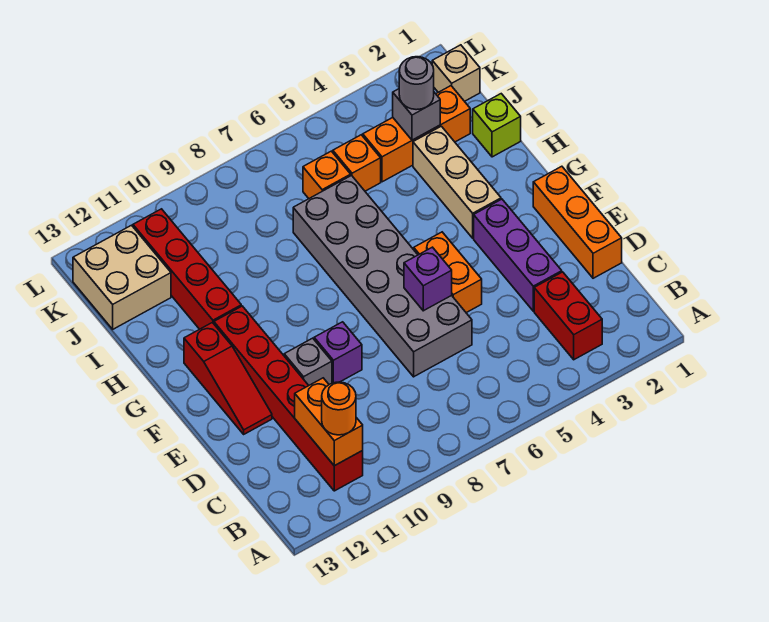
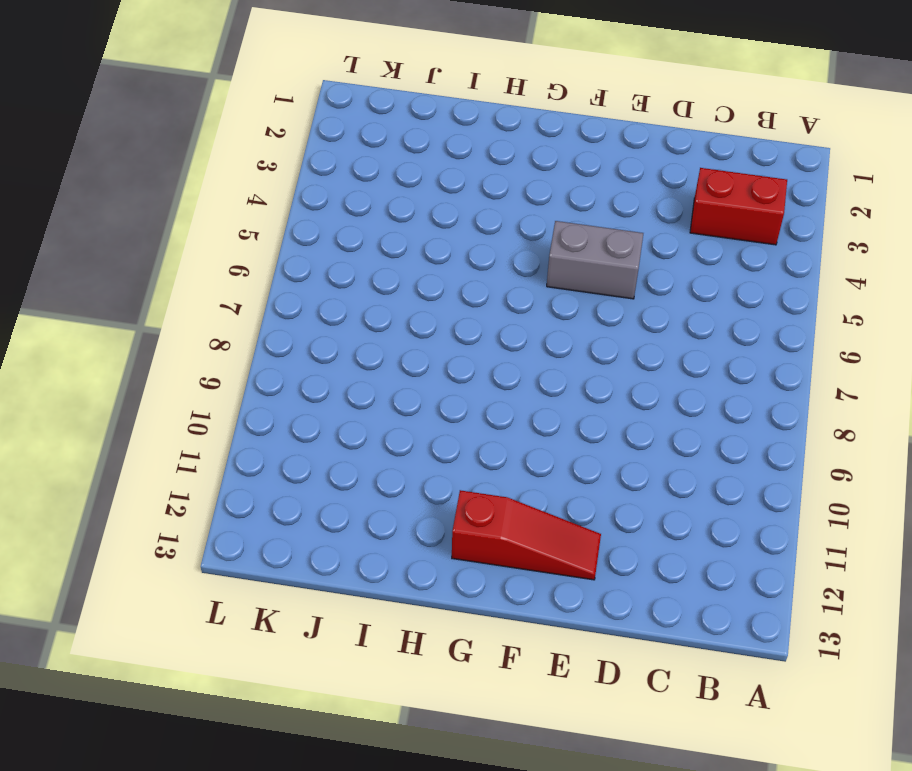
grey 1x2 brick [547,221,643,299] -> orange 1x2 brick [414,232,482,313]
none -> red 1x6 brick [214,306,363,491]
none -> orange 1x3 brick [533,166,622,278]
none -> purple 1x3 brick [474,199,562,311]

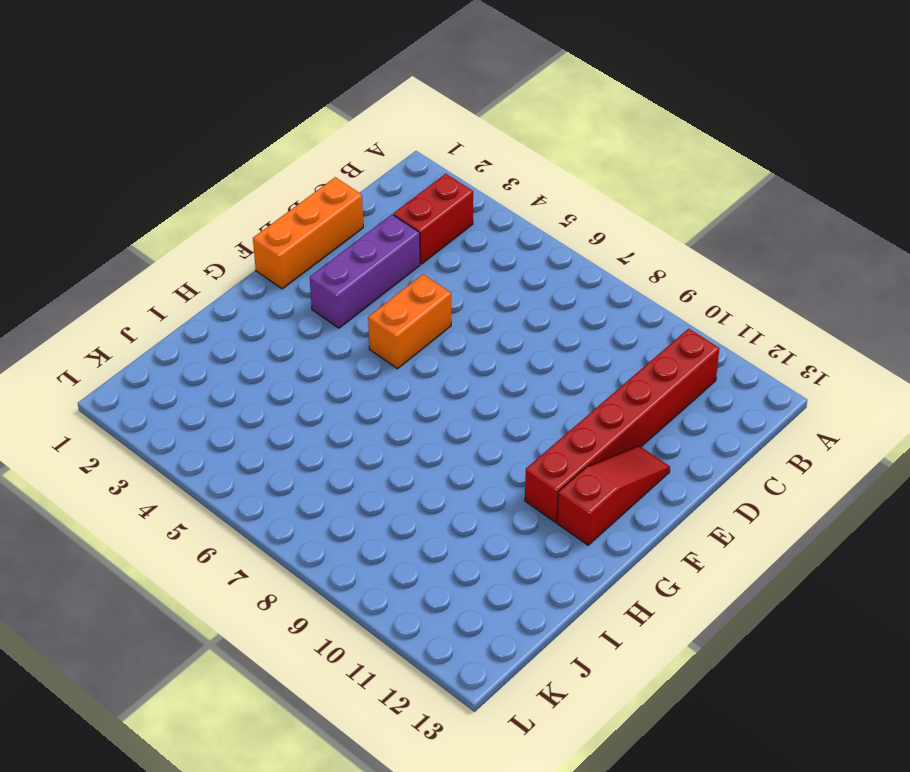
none -> grey 2x6 brick [293,176,472,377]
none -> purple 1x1 brick [314,322,362,383]
none -> grey 1x1 brick [284,338,332,385]

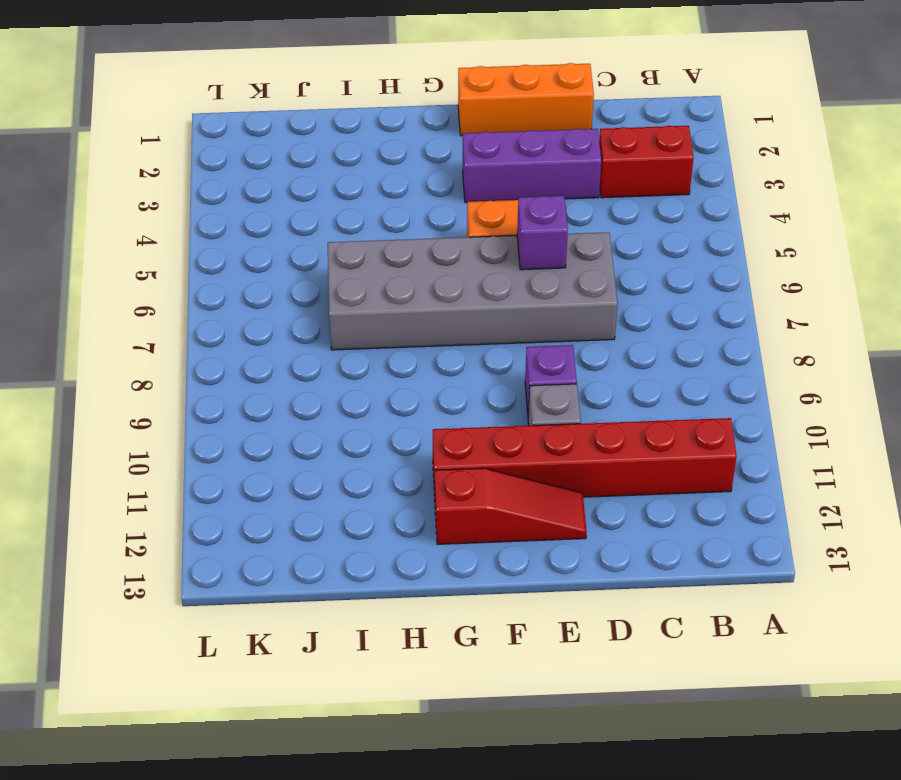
none -> tan 1x3 brick [413,126,501,238]
none -> red 1x4 brick [133,209,241,329]
none -> lime 1x1 brick [473,94,521,157]

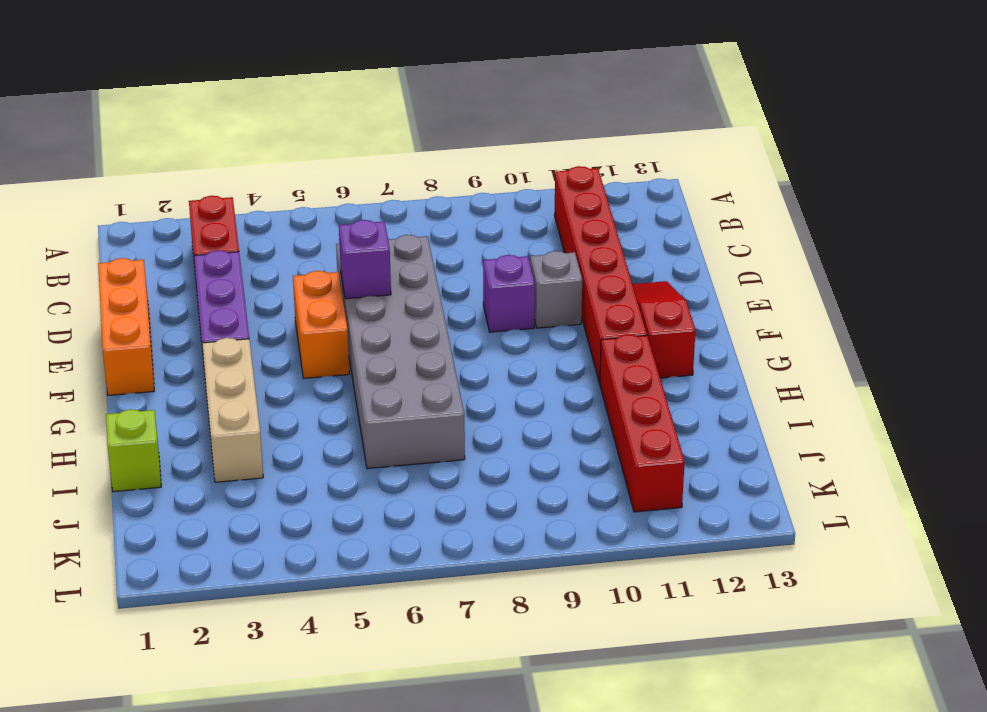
none -> orange 1x3 brick [363,86,470,182]
none -> orange 1x1 brick [333,135,381,191]
none -> orange 1x1 brick [303,151,351,198]

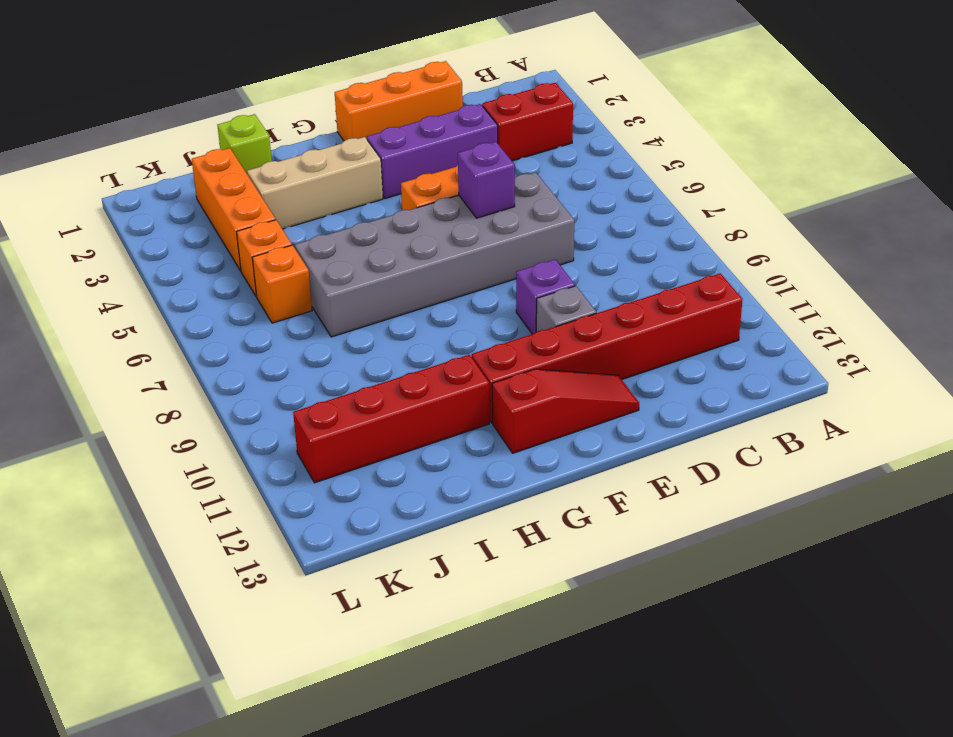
none -> tan 2x2 brick [73,225,171,329]
none -> tan 1x1 brick [432,45,480,101]
none -> orange 1x2 brick [295,378,363,466]

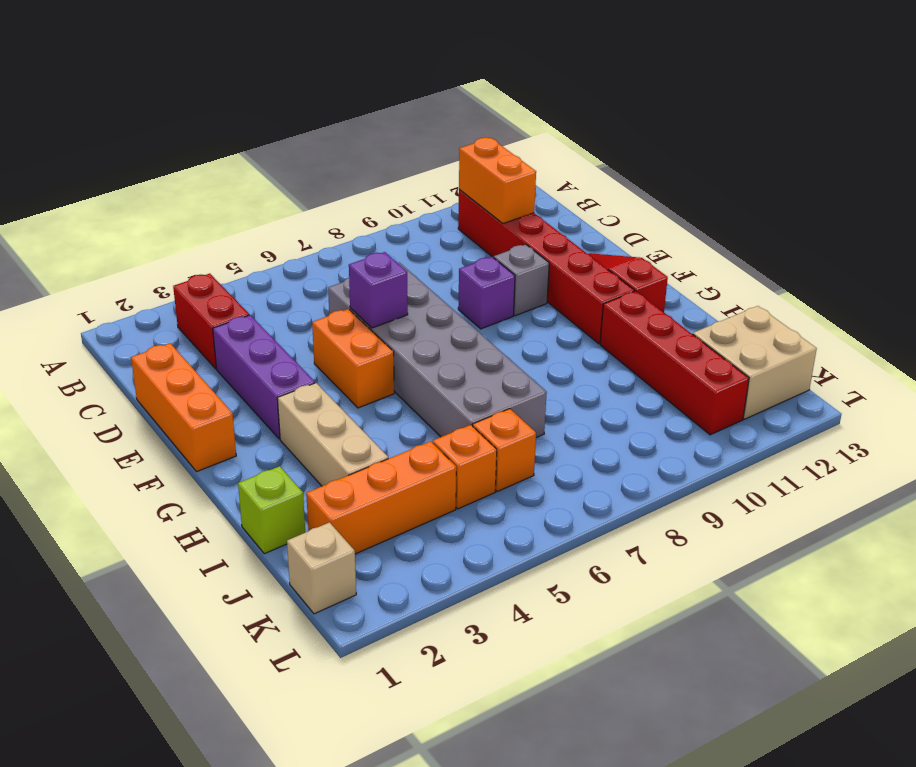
none -> grey 1x1 brick [393,89,440,140]
none -> orange 1x1 round brick [322,382,356,435]
none -> grey 1x1 round brick [399,57,434,110]

